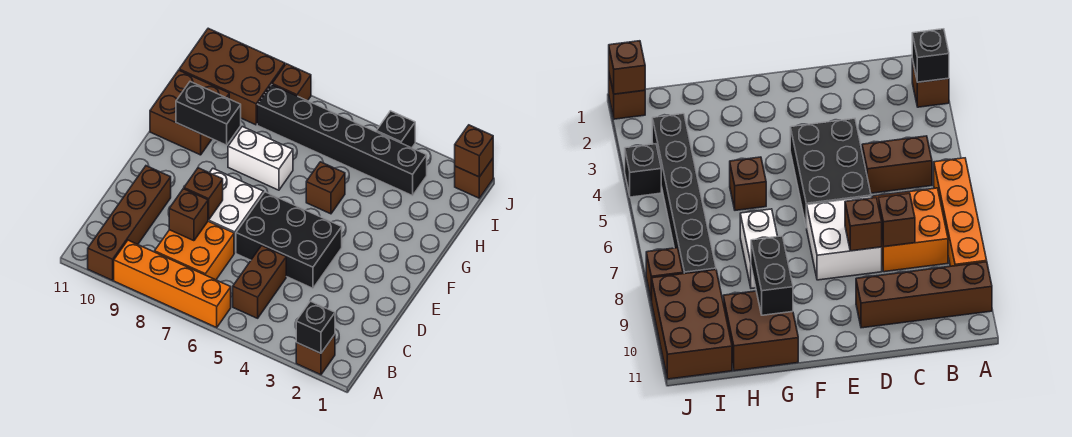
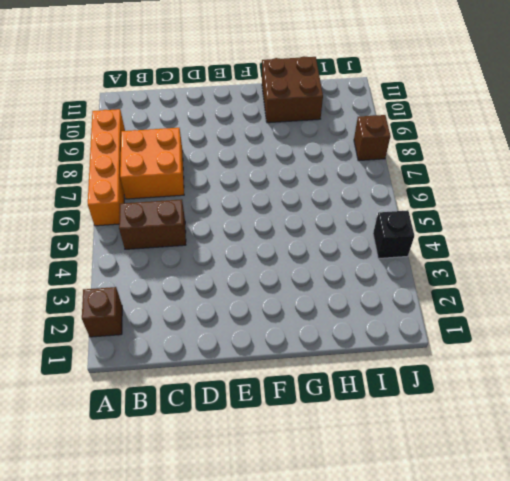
none -> brown 1x4 brick [88,166,171,280]
none -> black 2x3 brick [236,192,342,288]
none -> white 2x2 brick [208,169,264,253]

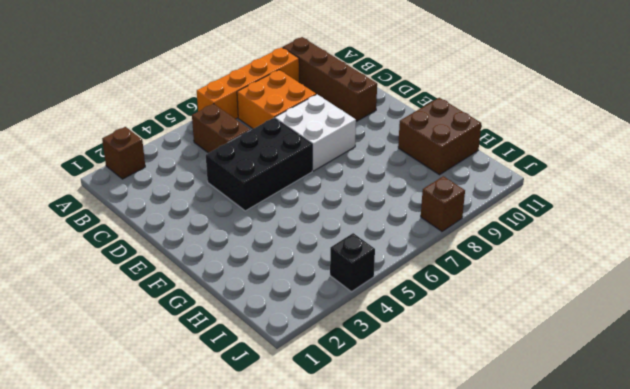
none -> brown 1x1 brick [306,162,345,214]
none -> white 1x2 brick [228,127,293,190]
none -> black 1x6 brick [257,85,427,196]

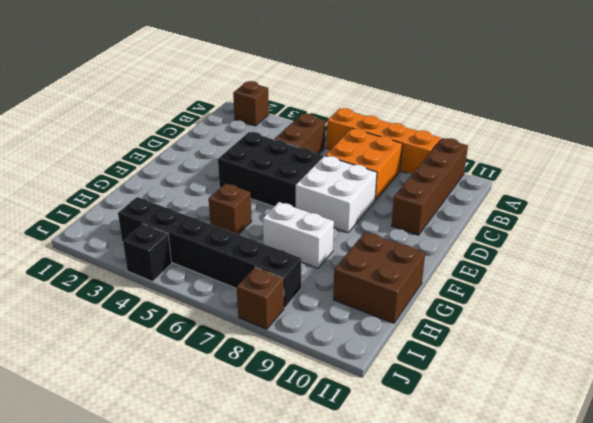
none -> brown 2x3 brick [179,28,285,125]
none -> brown 1x1 brick [455,159,493,198]
none -> black 1x1 brick [296,301,335,353]

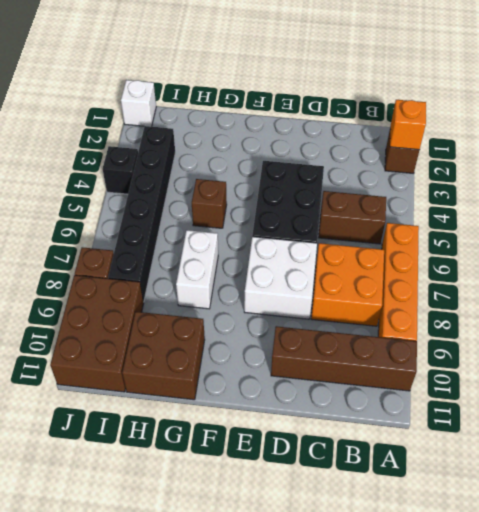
orange 1x1 brick [390,100,426,150] -> black 1x1 brick [296,301,335,353]
white 1x1 brick [121,80,156,127] -> brown 1x1 brick [455,159,493,198]
none -> brown 1x1 brick [169,189,208,241]
none -> brown 1x1 brick [184,168,223,220]
none -> black 1x2 brick [176,82,241,145]

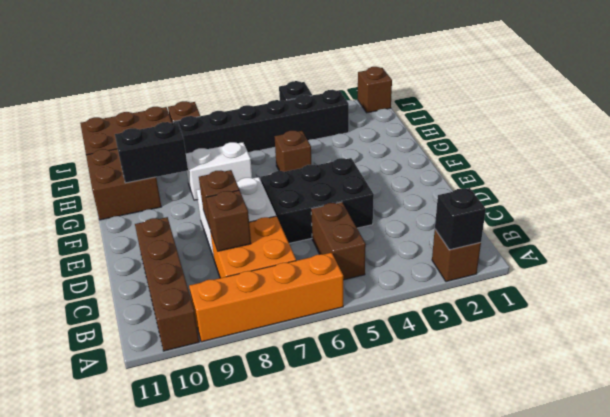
none -> brown 1x1 brick [455,125,493,177]

